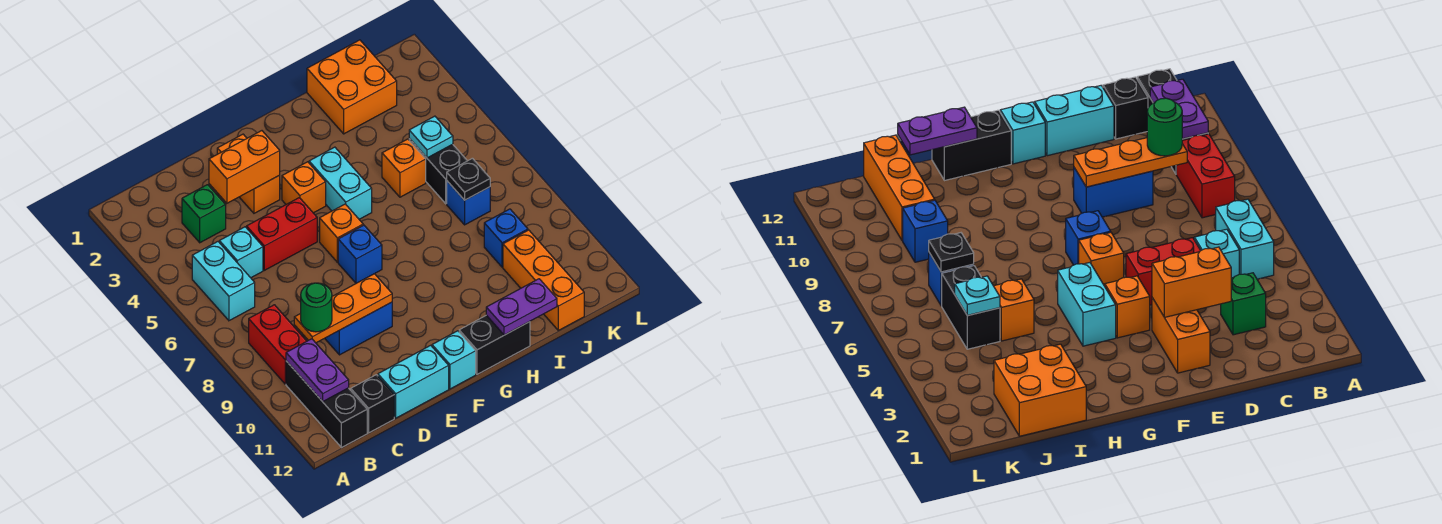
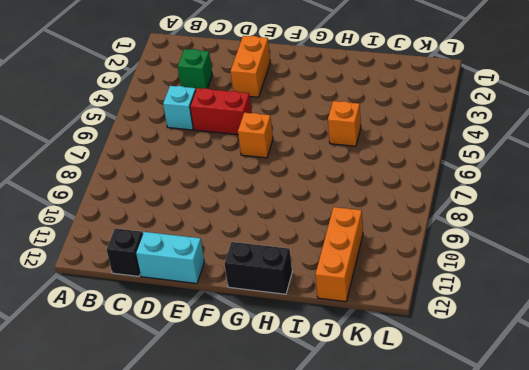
none -> cyan 1x2 brick [192,242,255,321]
none -> red 1x2 brick [249,305,307,384]
none -> black 1x3 brick [286,361,367,448]

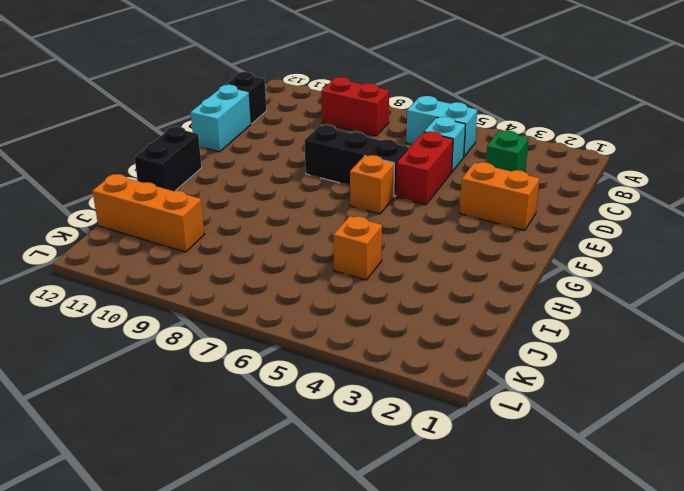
black 1x3 brick [304,125,409,197] -> black 1x3 brick moved to [286,361,367,448]
none -> blue 1x2 brick [325,302,392,355]
none -> orange 1x1 brick [282,162,326,213]
none -> blue 1x1 brick [338,225,382,283]

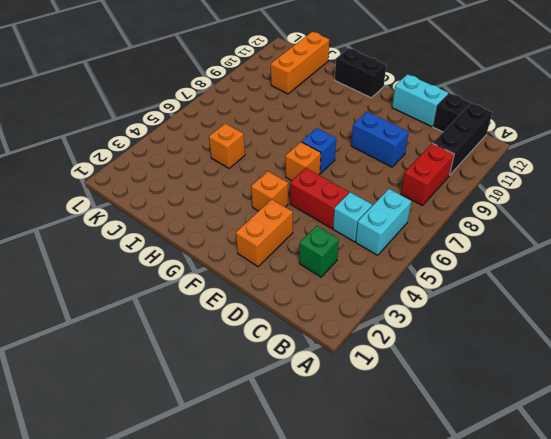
none -> cyan 1x1 brick [432,331,476,389]
none -> cyan 1x2 brick [309,147,372,219]
none -> orange 2x2 brick [307,40,397,134]

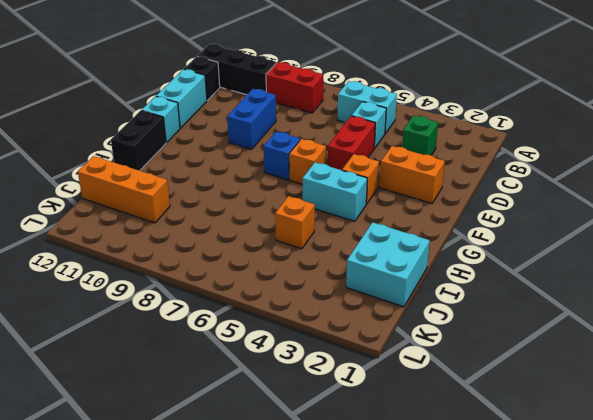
cyan 2x2 brick [346,222,430,307] -> orange 2x2 brick [307,40,397,134]
none -> black 1x2 brick [409,139,467,204]
none -> blue 1x1 brick [447,181,490,225]
none -> blue 1x1 brick [484,209,528,267]

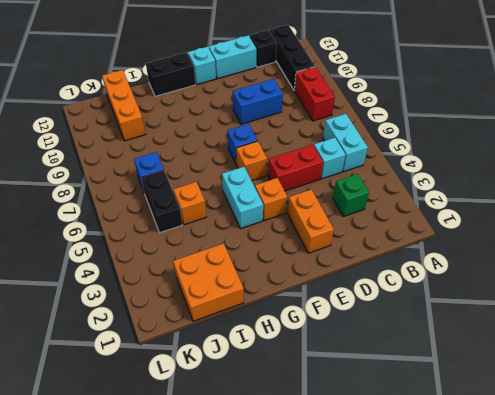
none -> blue 1x1 brick [484,209,528,267]
none -> purple 1x2 plate [286,339,349,401]
none -> orange 1x3 plate [294,274,392,343]

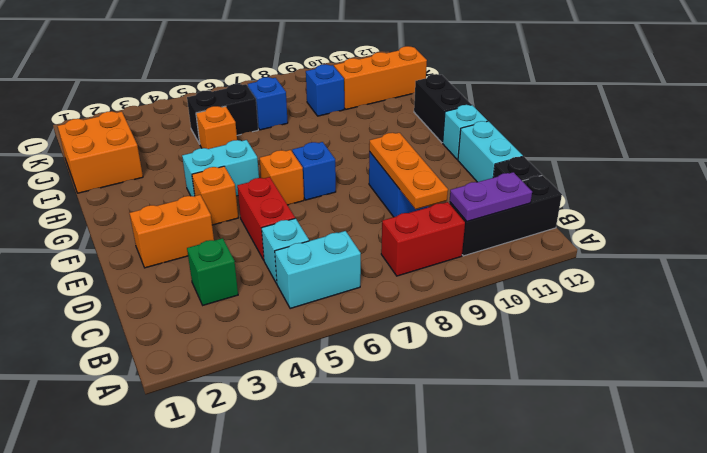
none -> orange 1x2 brick [209,131,280,203]
none -> purple 1x2 plate [486,279,557,335]
none -> cyan 1x1 plate [409,116,453,158]

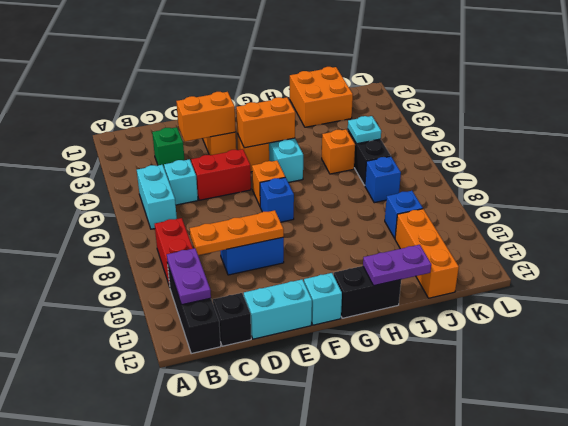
orange 1x2 brick [236,97,295,148] -> none
none -> black 1x1 plate [447,158,490,200]
none -> green 1x1 round brick [301,283,332,332]

